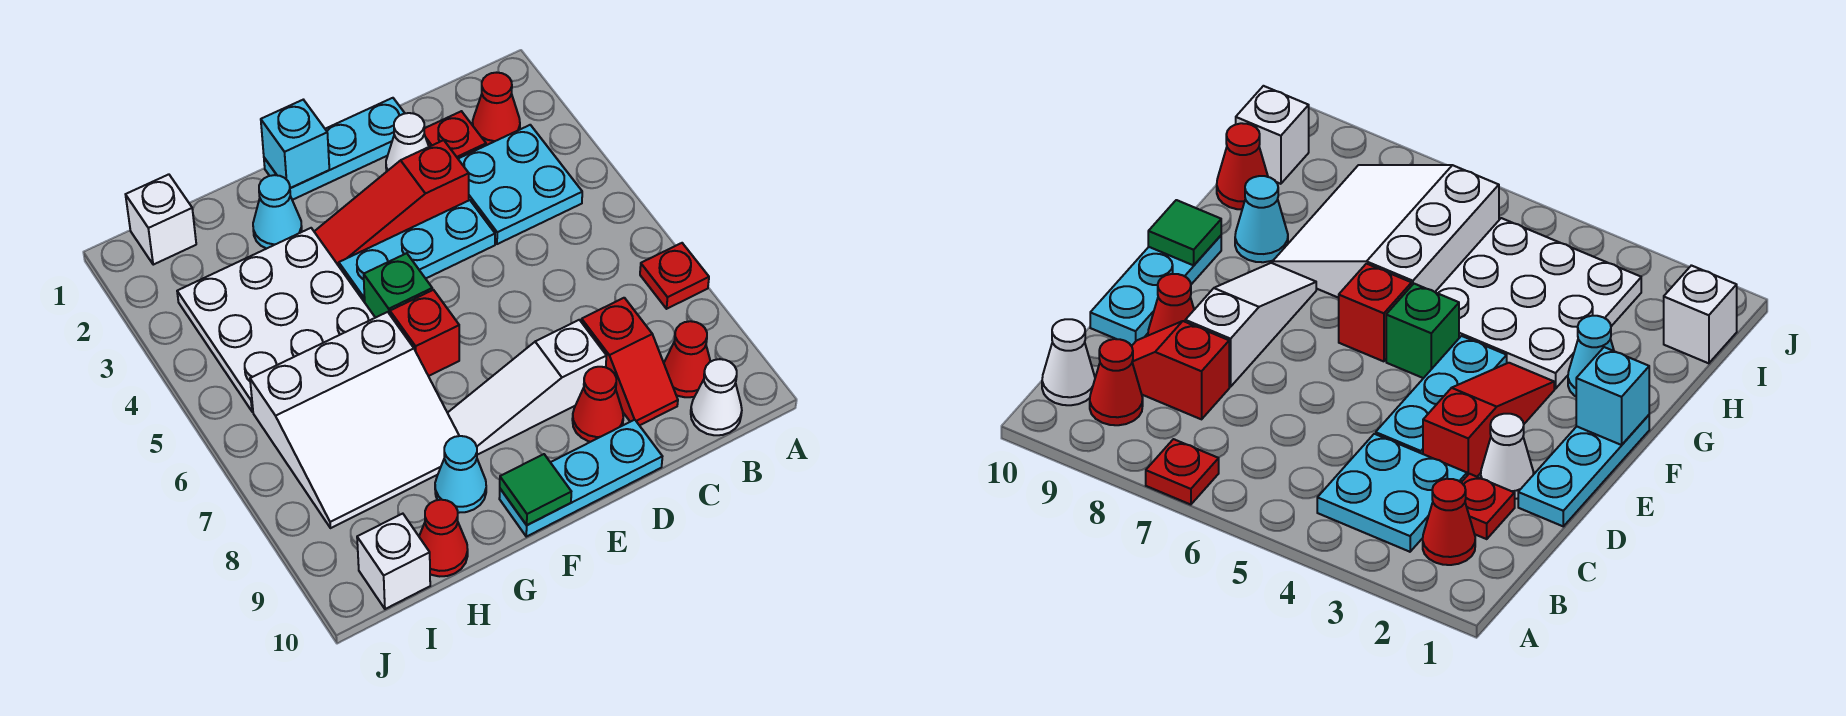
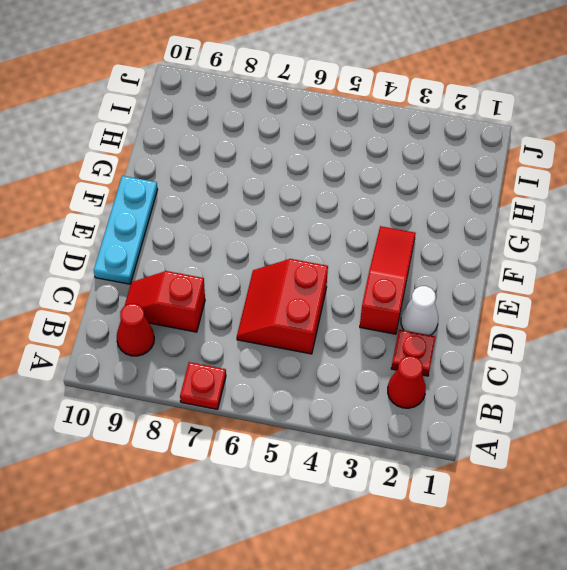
red 2x2 slope [237,259,328,354] -> none
none -> cyan 2x2 plate [458,125,582,244]
none -> white 1x1 cone [691,359,742,435]
none -> cyan 1x3 plate [264,98,405,200]

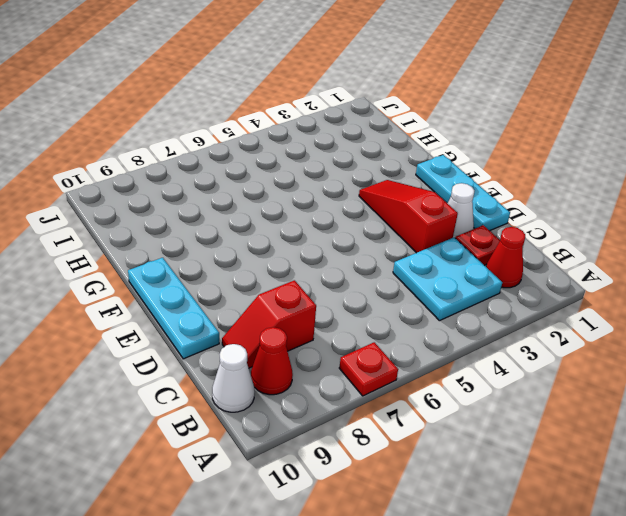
none -> cyan 1x3 plate [339,200,495,302]
none -> white 1x3 slope [448,320,606,455]
none -> red 1x1 cone [572,367,623,442]

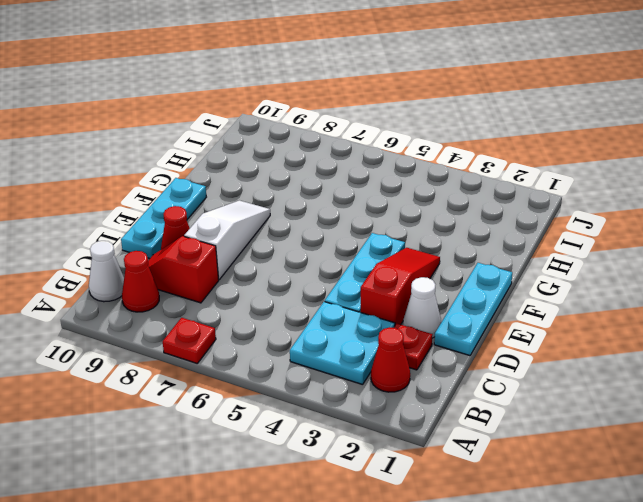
none -> green 1x1 brick [364,253,432,318]
none -> red 1x1 brick [390,290,459,376]
none -> cyan 1x1 cone [253,175,302,249]

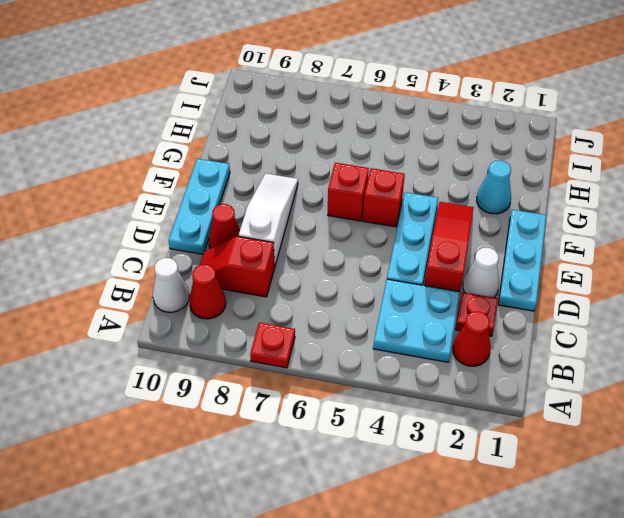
red 1x1 brick [363,168,405,227] -> green 1x1 brick [364,253,432,318]
none -> white 3x3 plate [177,228,375,412]
none -> white 3x3 slope [250,312,459,528]
none -> cyan 1x1 cone [435,436,486,513]

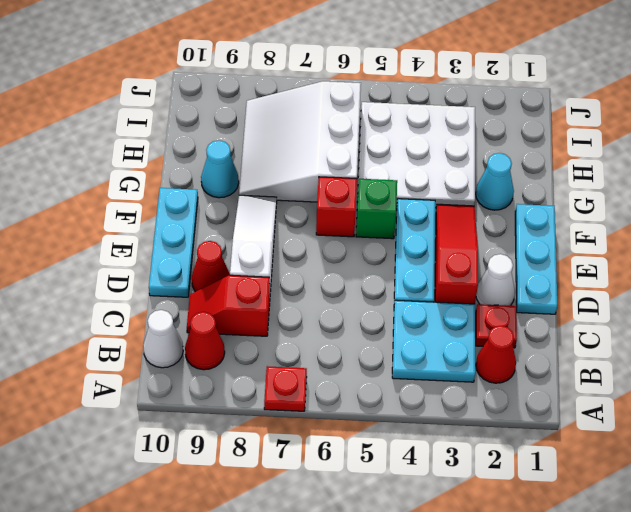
none -> red 1x1 cone [419,500,468,576]
none -> white 1x1 brick [126,174,196,265]
none -> white 1x1 brick [357,514,430,609]

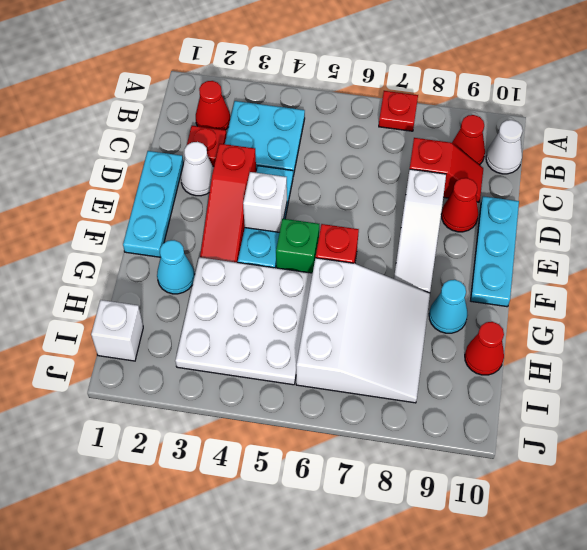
white 1x1 brick [243,172,287,232] -> white 1x1 brick moved to [357,514,430,609]
none -> cyan 1x1 brick [261,100,329,188]
none -> green 1x1 tile [500,454,571,525]

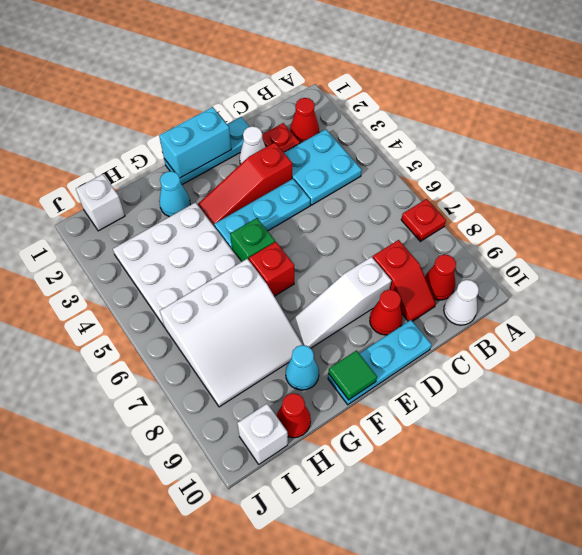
cyan 1x2 brick [159,107,231,178] -> cyan 1x1 brick [261,100,329,188]

